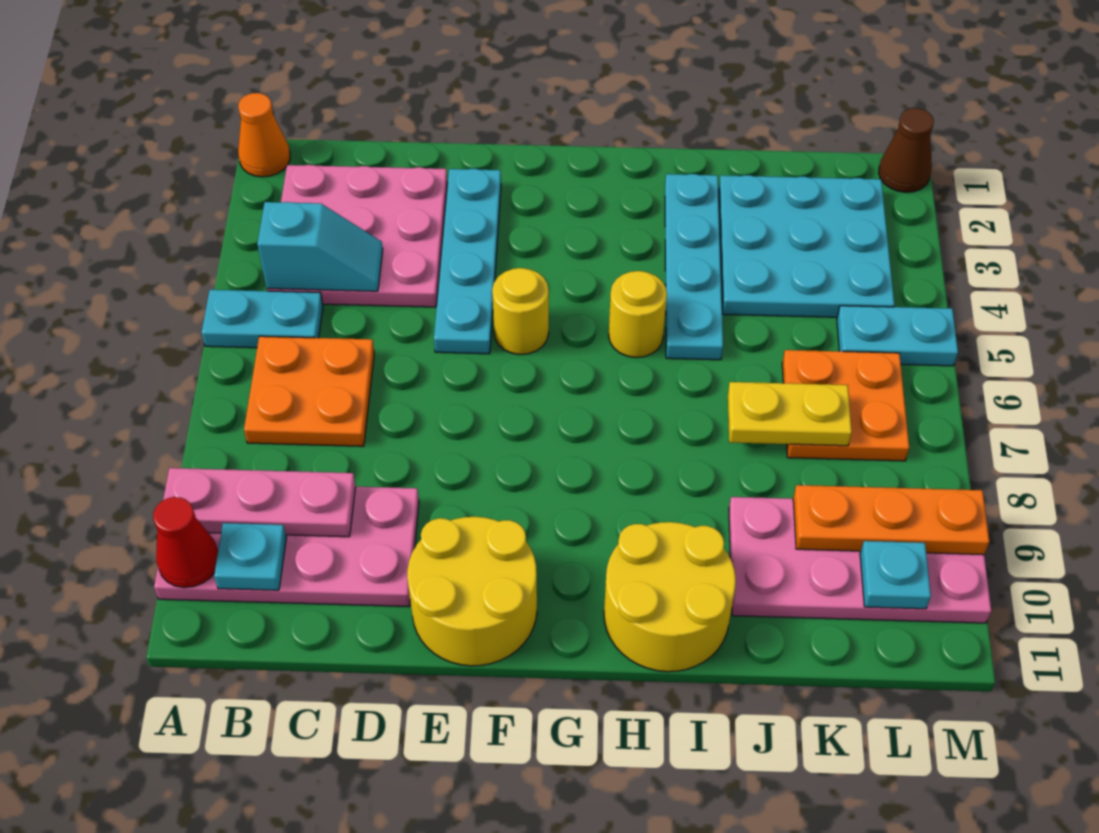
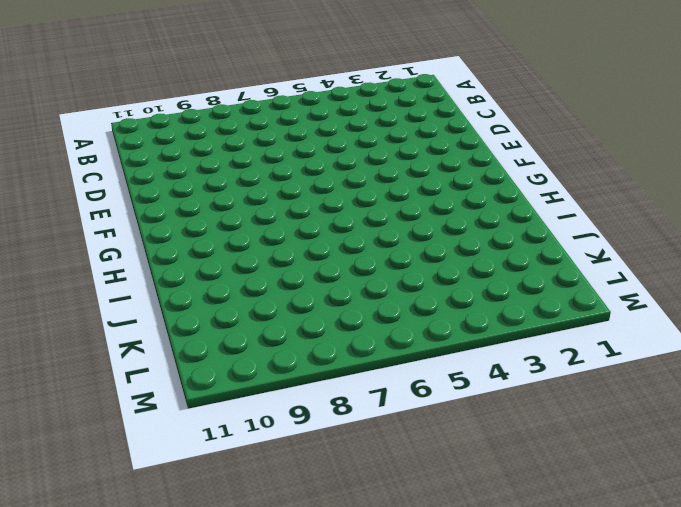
none -> orange 1x1 cone [238,93,290,177]
none -> cyan 1x2 plate [202,290,323,348]
none -> pink 2x4 plate [154,487,419,606]

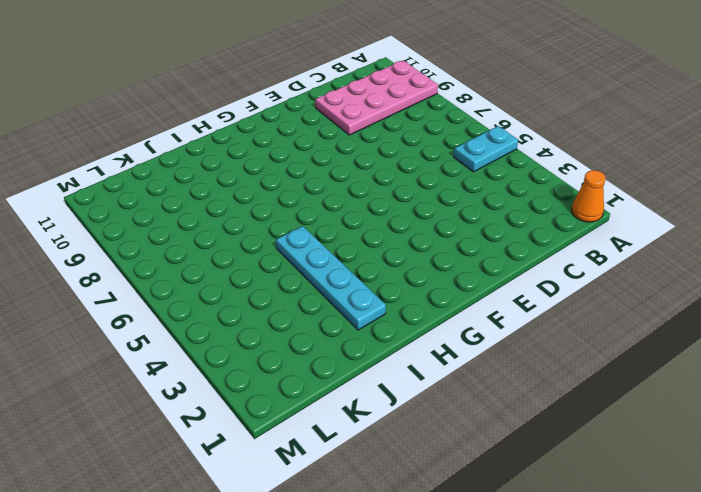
none -> pink 3x3 plate [267,165,447,307]
none -> orange 2x2 plate [244,336,374,446]
none -> cyan 1x4 plate [434,169,501,354]

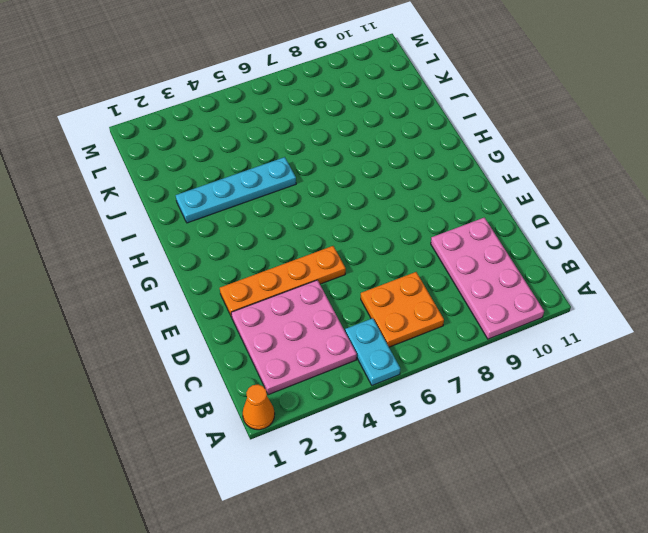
orange 1x4 plate [220,246,346,317] -> cyan 1x4 plate [434,169,501,354]
none -> yellow 2x2 round brick [407,517,537,666]
none -> yellow 1x1 round brick [492,268,549,355]
none -> yellow 1x1 round brick [609,271,667,358]

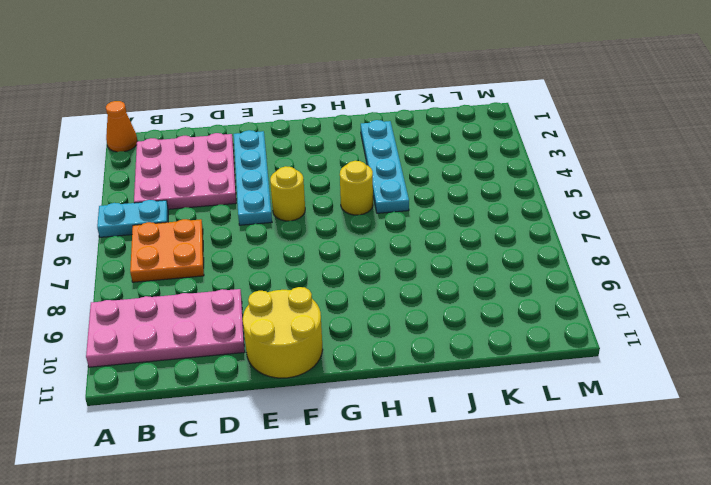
none -> yellow 2x2 round brick [604,522,736,672]
none -> cyan 3x3 plate [719,175,895,317]
none -> pink 2x4 plate [729,497,991,623]

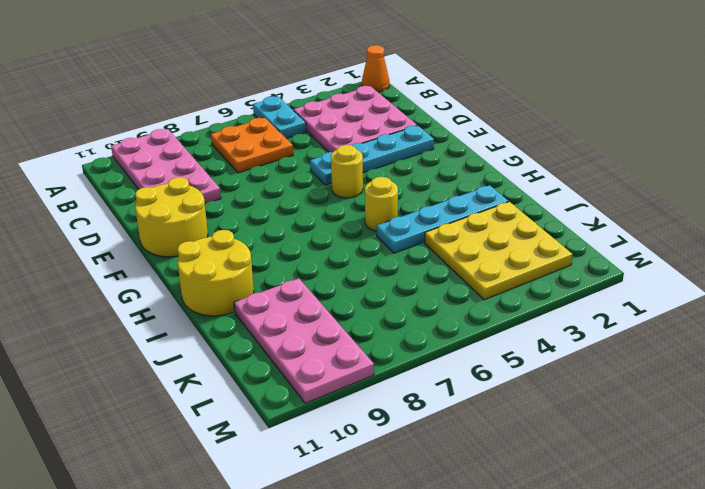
yellow 3x3 plate [425,202,573,300] -> cyan 3x3 plate [719,175,895,317]
none -> orange 2x2 plate [782,350,909,461]
none -> cyan 1x2 plate [837,306,958,366]
none -> brown 1x1 cone [879,108,934,192]

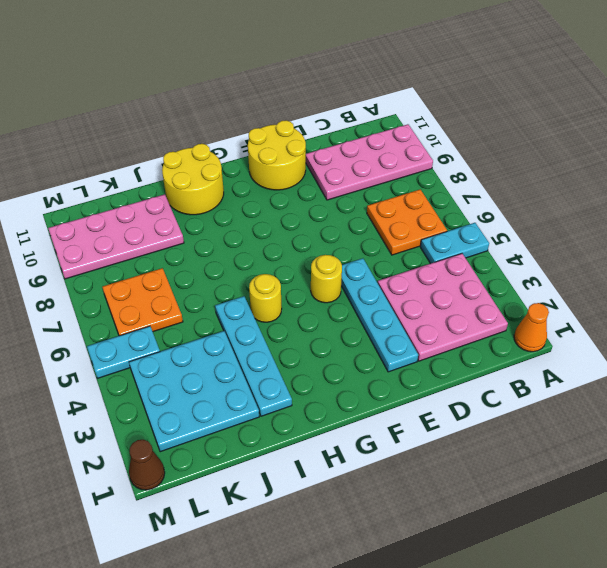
none -> pink 1x3 plate [163,468,356,537]
none -> red 1x1 cone [153,497,218,588]
none -> cyan 1x2 slope [257,202,383,291]

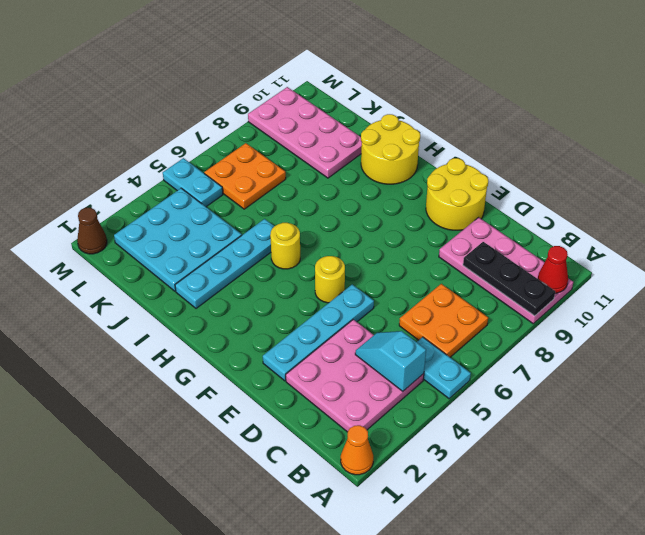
black 1x3 plate [463,242,555,316] -> pink 1x3 plate [163,468,356,537]
none -> cyan 1x1 plate [214,523,286,590]
none -> yellow 1x2 plate [728,382,852,446]
none -> orange 1x3 plate [793,485,989,555]

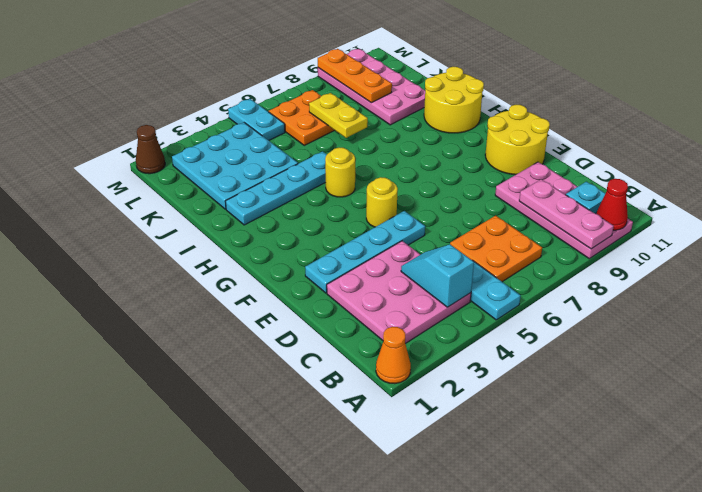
none -> cyan 1x1 plate [860,541,931,609]

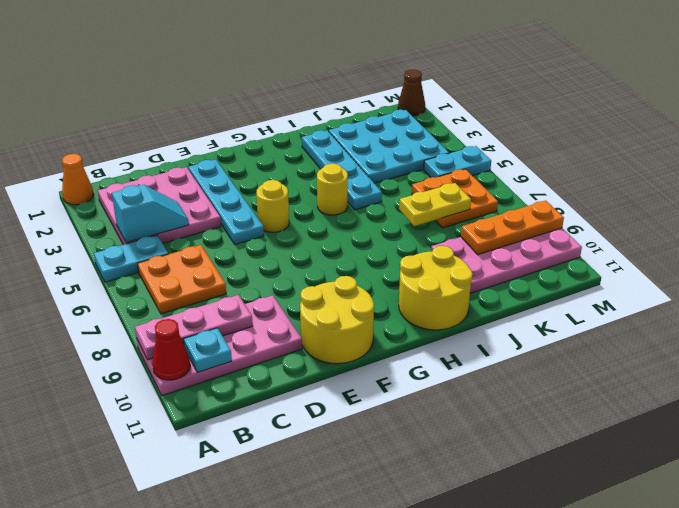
none -> cyan 1x1 plate [860,541,931,609]

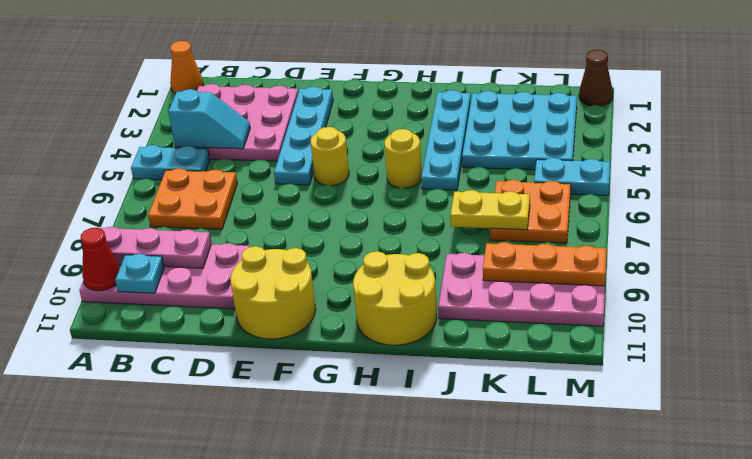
none -> cyan 1x1 plate [860,541,931,609]

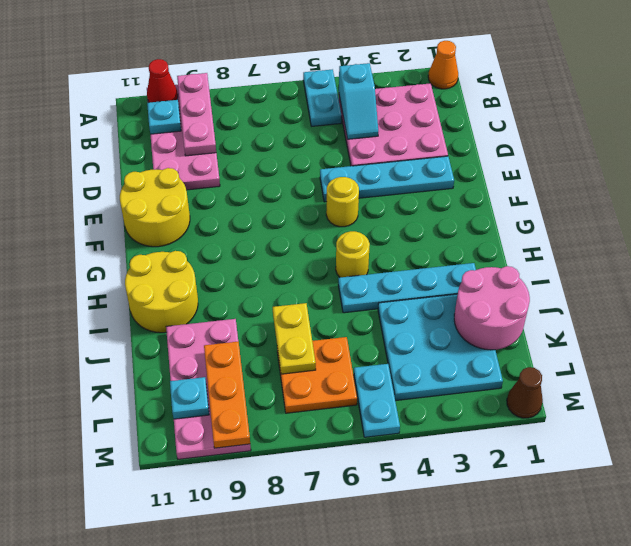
pink 2x2 round brick [454,266,530,350] -> none
none -> orange 2x2 plate [244,336,374,446]

